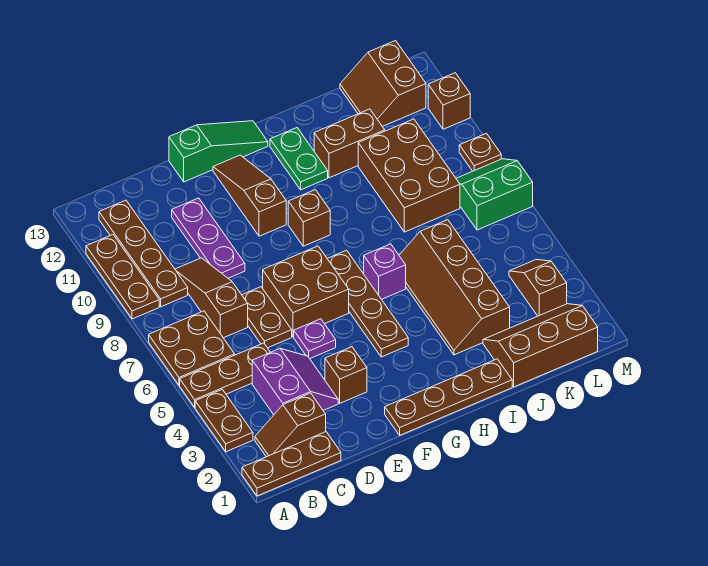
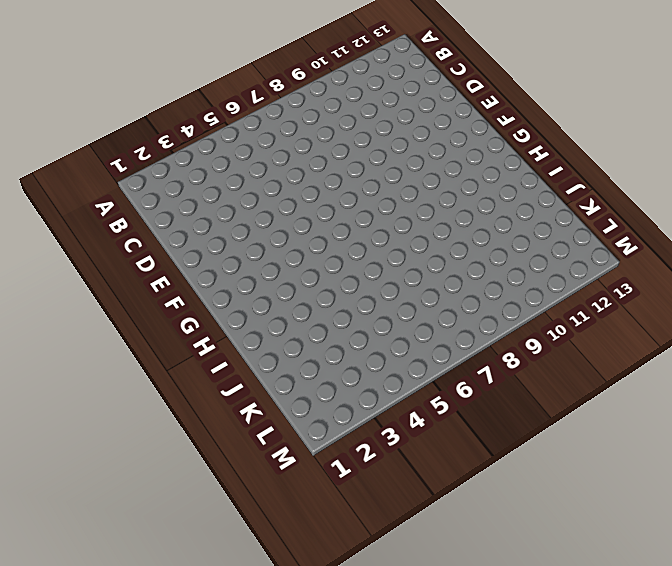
none -> brown 1x3 plate [242,432,341,496]
none -> brown 1x2 plate [195,389,253,452]
none -> brown 1x3 plate [180,343,270,407]
none -> brown 2x2 plate [149,311,235,385]

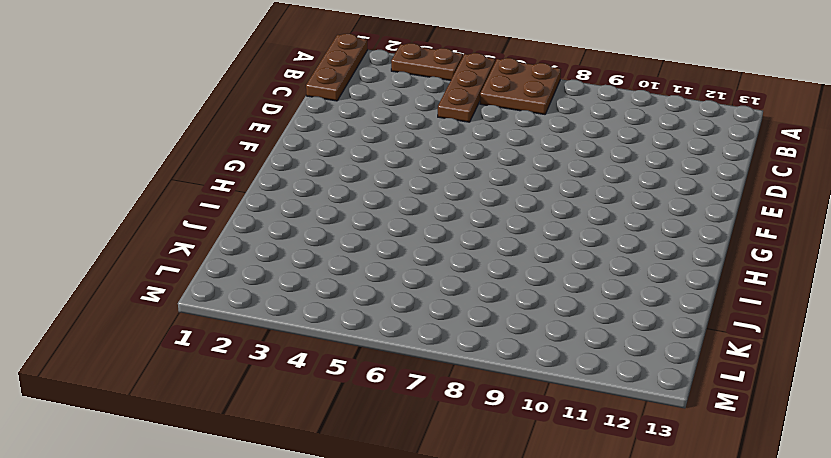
none -> brown 1x3 plate [86,235,159,319]
none -> brown 1x2 slope [255,393,326,457]
none -> brown 1x4 plate [99,200,188,307]
none -> purple 2x2 slope [252,349,338,415]

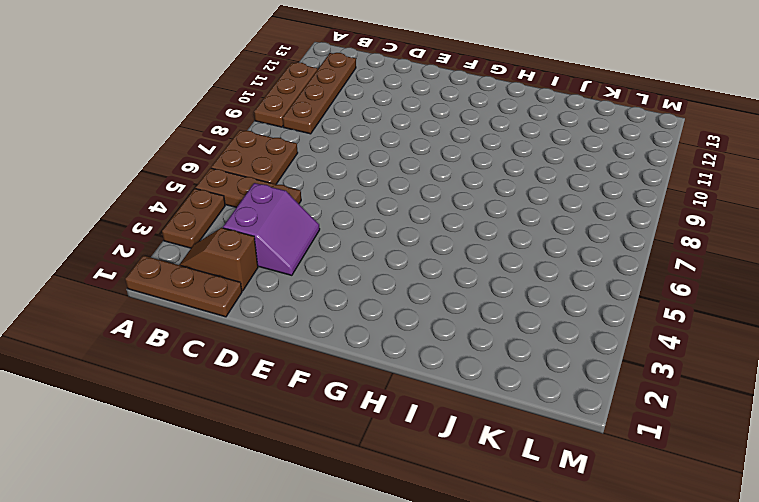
none -> brown 1x3 slope [175,258,248,338]
none -> brown 1x2 plate [242,287,292,348]
none -> purple 1x3 plate [172,198,245,278]
none -> brown 1x1 brick [325,347,367,403]

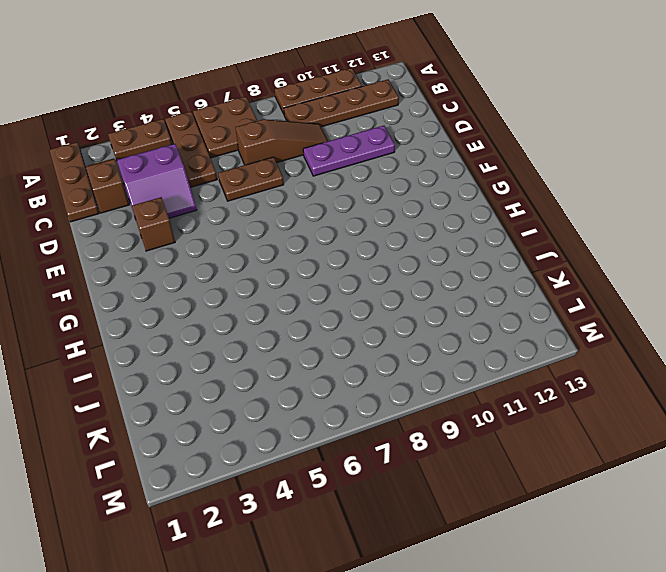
none -> purple 1x1 plate [294,319,336,358]
none -> brown 2x2 brick [263,246,349,337]
none -> green 1x3 slope [169,121,268,182]
none -> brown 1x4 plate [385,359,512,435]

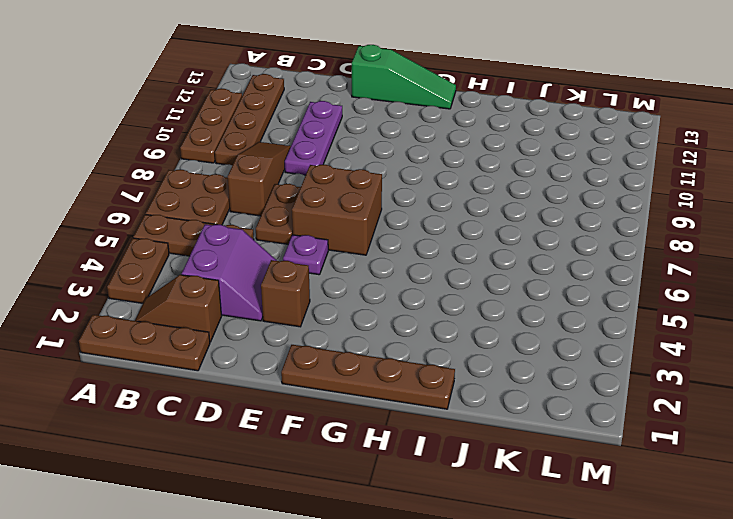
none -> brown 1x3 slope [213,155,286,236]
none -> brown 1x4 plate [327,250,408,357]
none -> brown 1x1 brick [288,190,330,246]
none -> purple 1x1 brick [364,244,406,299]

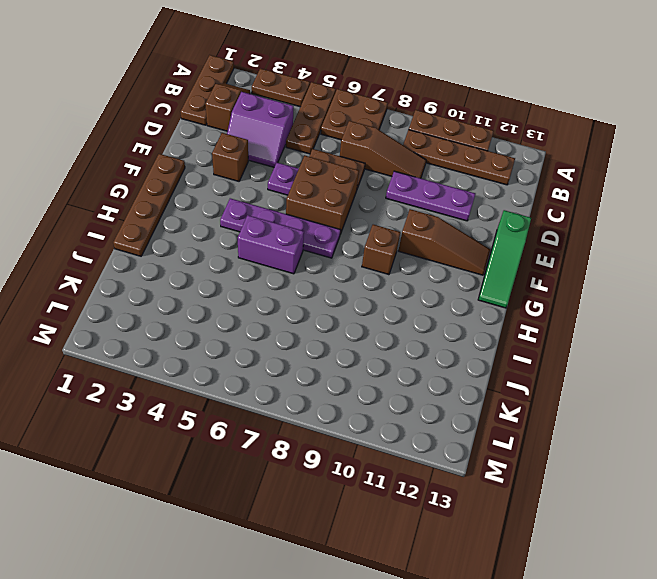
purple 1x4 plate [220,198,341,258] -> brown 1x4 plate [327,250,408,357]
purple 1x2 brick [237,215,304,274] -> purple 1x1 brick [364,244,406,299]
none -> green 1x2 plate [270,128,328,190]
none -> brown 2x4 slope [399,220,510,355]
none -> brown 1x2 brick [314,109,385,178]
none -> brown 2x3 slope [483,304,598,387]

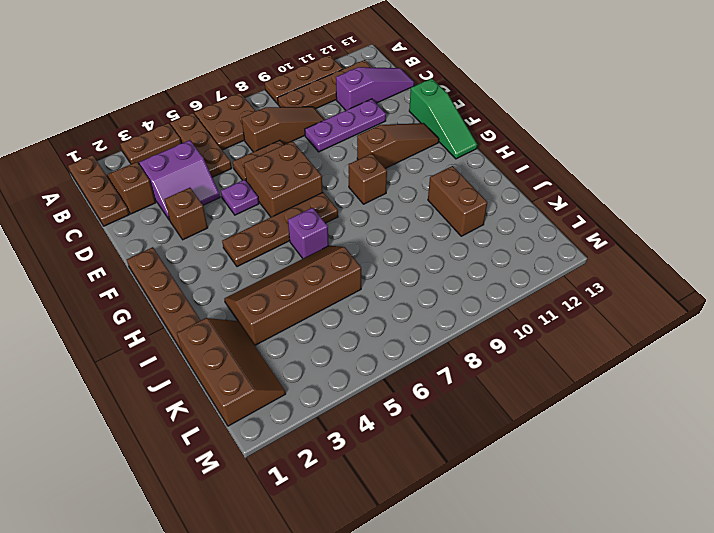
purple 1x3 slope [336,67,414,110] -> none
none -> green 1x2 plate [270,128,328,190]
none -> brown 2x3 brick [358,119,460,232]
none -> brown 2x2 slope [340,41,426,126]
none -> brown 1x2 slope [509,260,567,316]

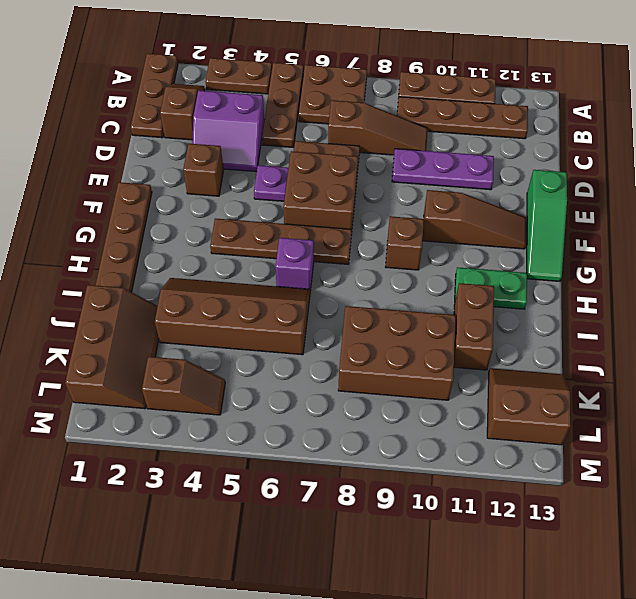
none -> green 2x2 slope [456,159,533,230]
none -> brown 1x1 plate [459,133,501,171]
none -> brown 1x1 brick [428,73,470,129]

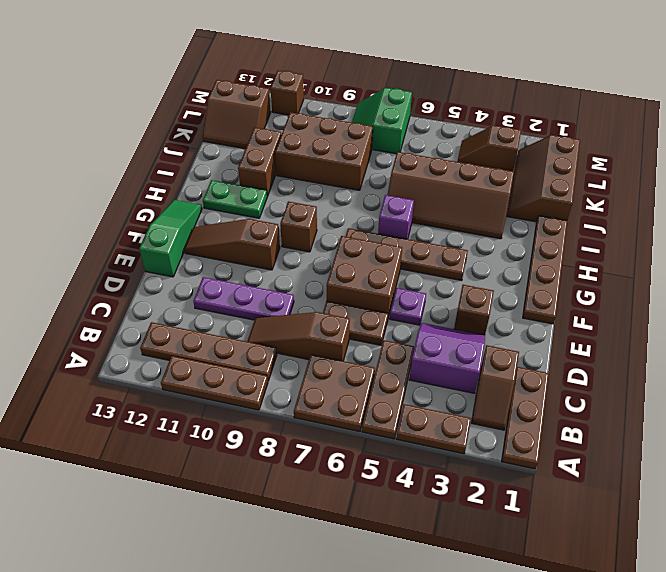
none -> brown 1x1 plate [459,133,501,171]

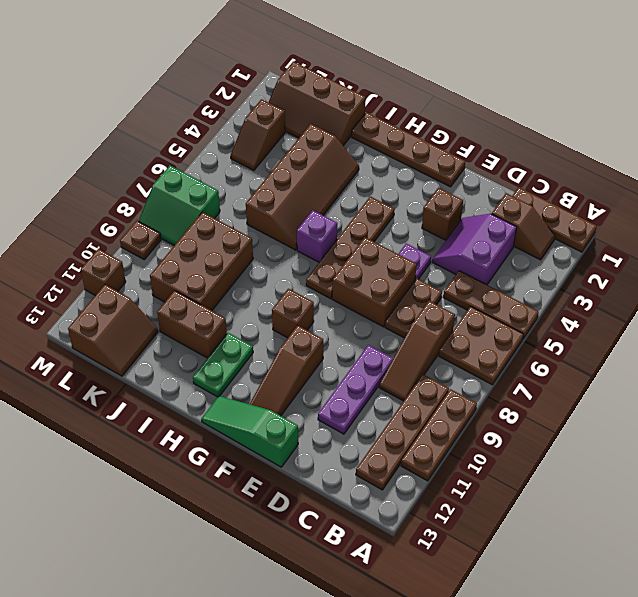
none -> brown 1x2 plate [195,389,253,452]

